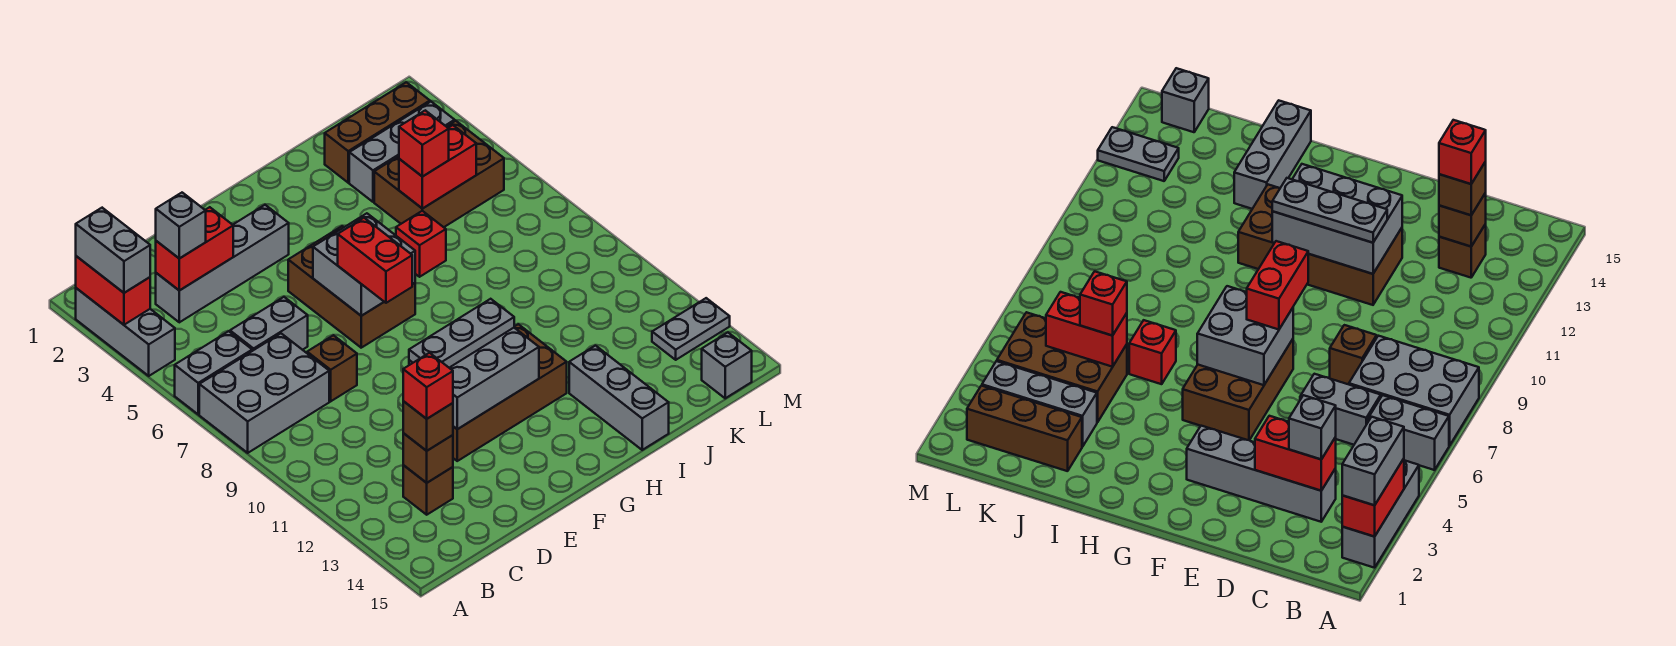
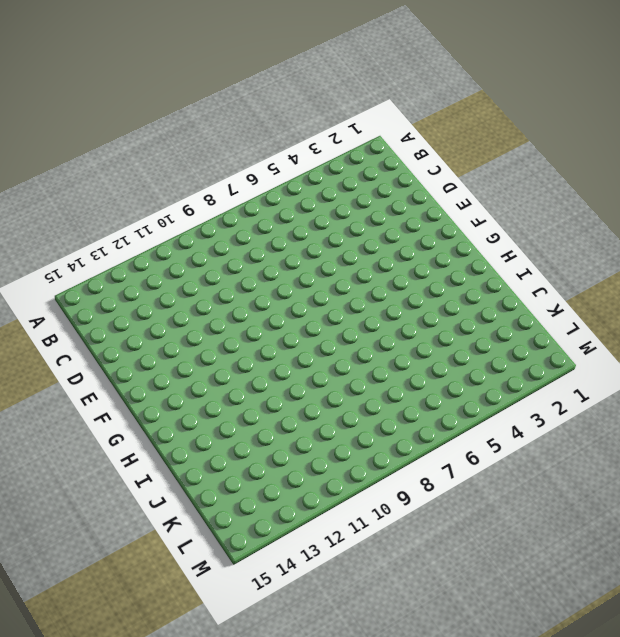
none -> grey 1x3 brick [76,288,175,376]
none -> grey 1x2 brick [175,331,252,414]
none -> grey 2x3 brick [199,334,329,453]

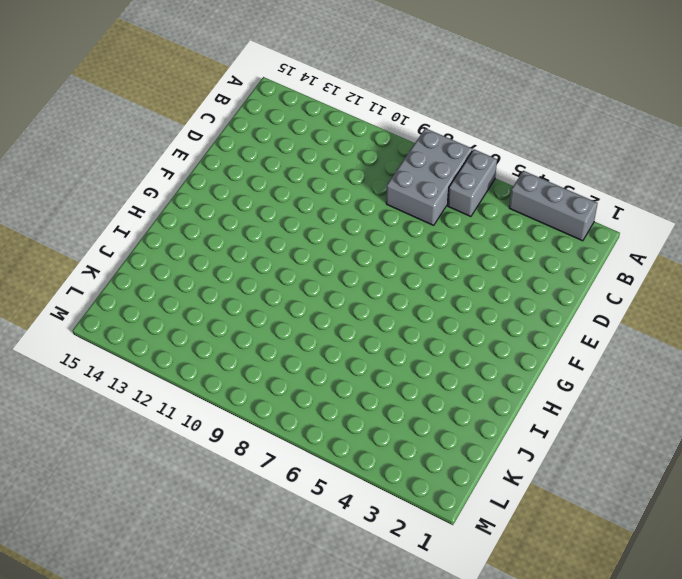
none -> grey 1x4 brick [156,205,289,322]
none -> grey 1x2 brick [230,297,308,351]
none -> brown 1x1 brick [403,465,453,515]

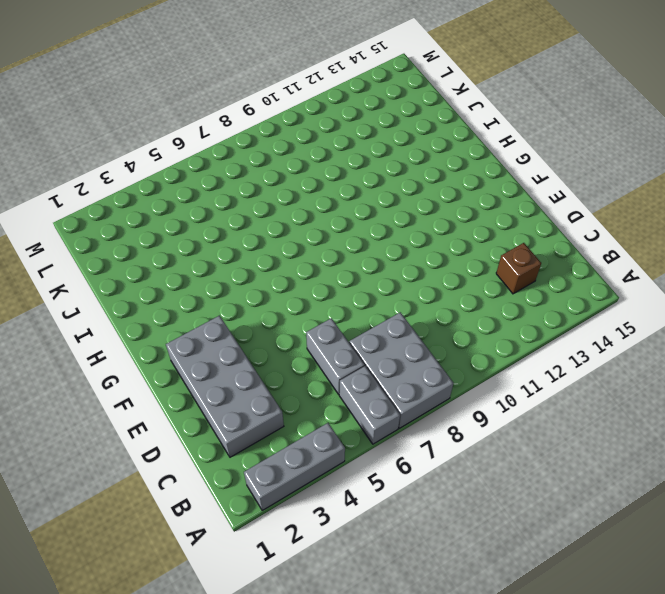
grey 2x4 brick [166,316,284,457] -> grey 1x4 brick [156,205,289,322]
none -> brown 1x1 brick [307,335,357,401]
none -> brown 2x4 brick [453,324,567,461]
none -> brown 2x3 brick [288,226,415,348]

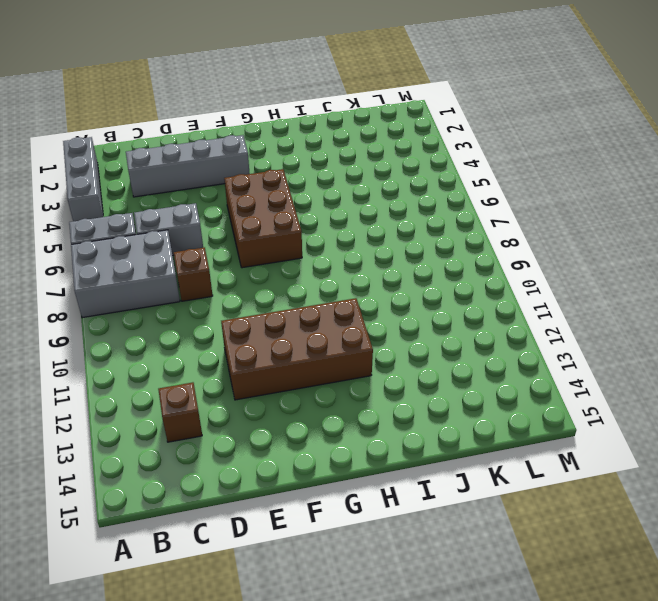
none -> red 1x1 brick [396,211,446,277]
none -> grey 1x3 brick [569,346,669,450]
none -> brown 1x3 brick [325,82,430,183]

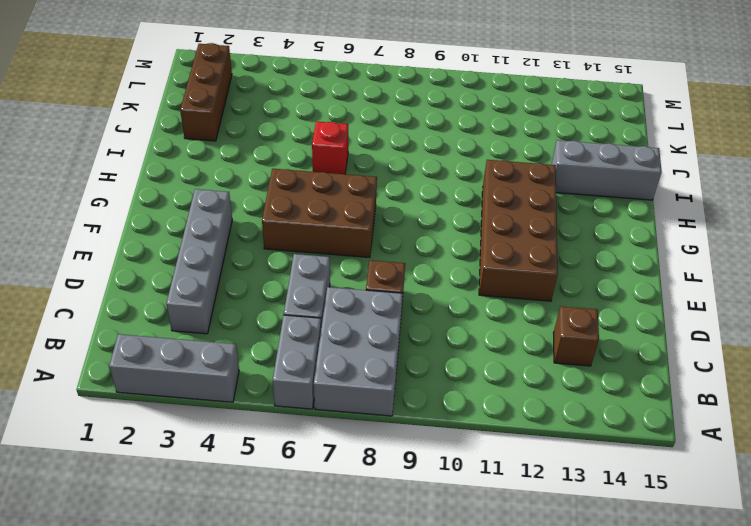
none -> grey 1x3 brick [349,102,455,202]
none -> brown 2x3 brick [374,121,504,227]
none -> grey 1x2 plate [652,298,730,360]

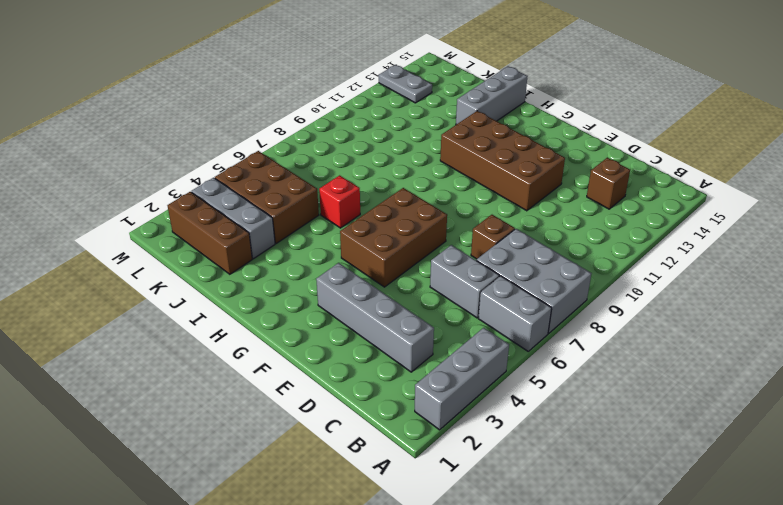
none -> grey 1x1 brick [702,333,752,398]
none -> red 1x2 brick [76,256,150,325]
none -> red 1x2 brick [156,207,233,291]

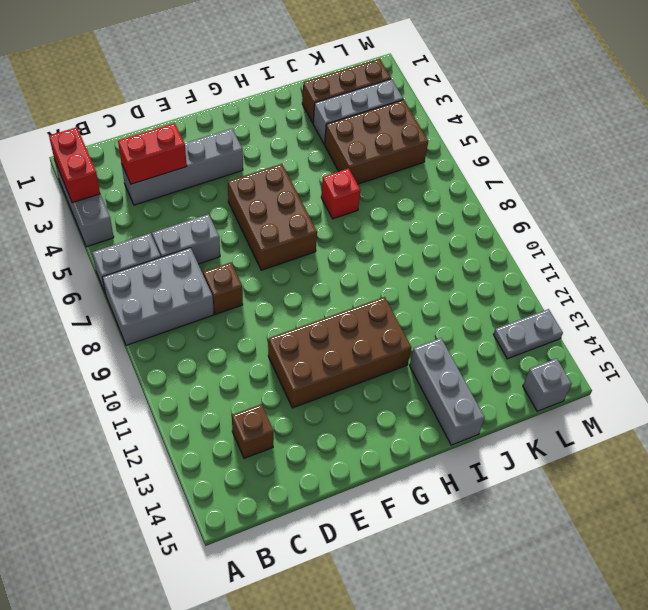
none -> brown 1x1 brick [403,433,453,483]
none -> grey 2x3 brick [409,328,539,429]
none -> grey 2x2 brick [313,213,415,316]

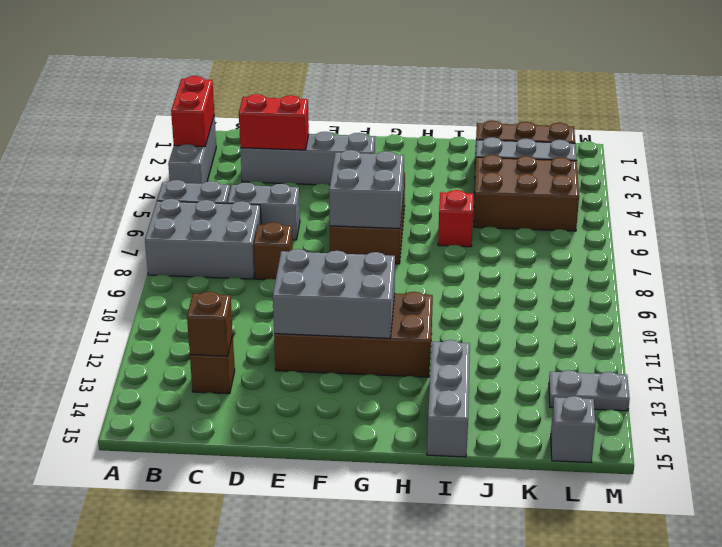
none -> red 1x2 brick [399,125,476,209]
none -> grey 1x2 brick [76,208,150,293]
none -> grey 1x1 brick [156,193,206,259]

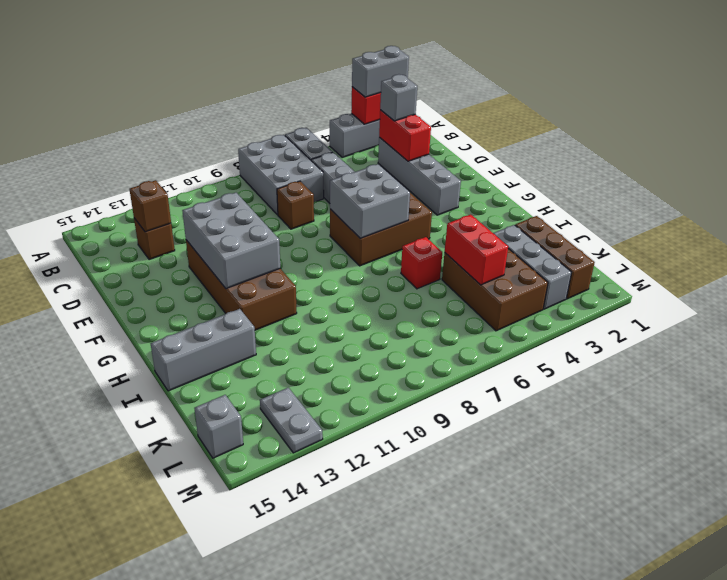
none -> brown 1x1 brick [403,401,453,451]
none -> grey 1x3 plate [409,299,514,368]
none -> red 1x2 brick [338,218,412,303]

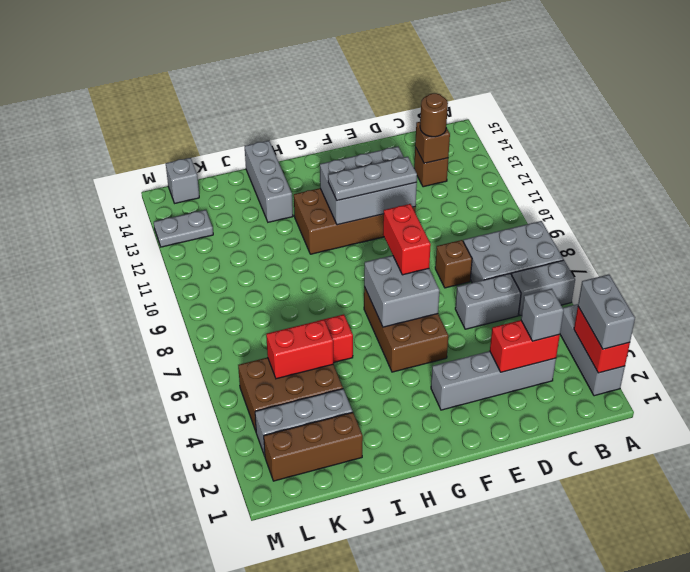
brown 1x1 round brick [420,93,448,137] -> brown 1x1 brick [403,401,453,451]
none -> red 1x1 brick [399,110,449,177]
none -> red 1x1 brick [403,353,453,419]

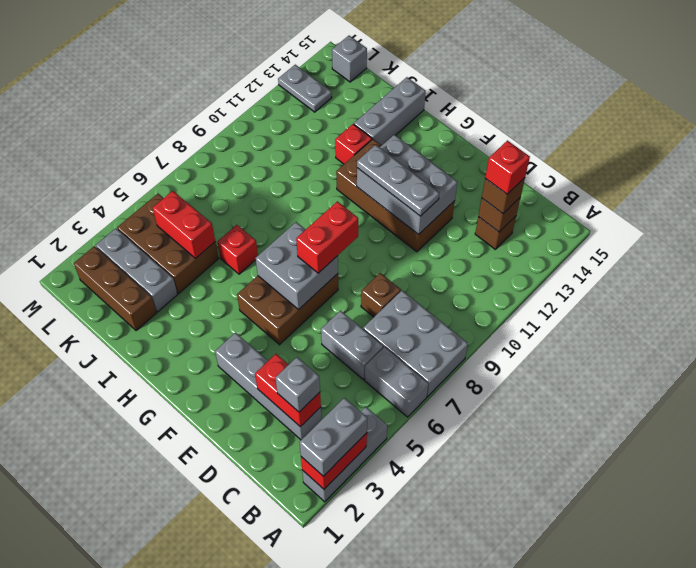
red 1x1 brick [335,124,372,164] -> red 1x1 brick moved to [399,110,449,177]

